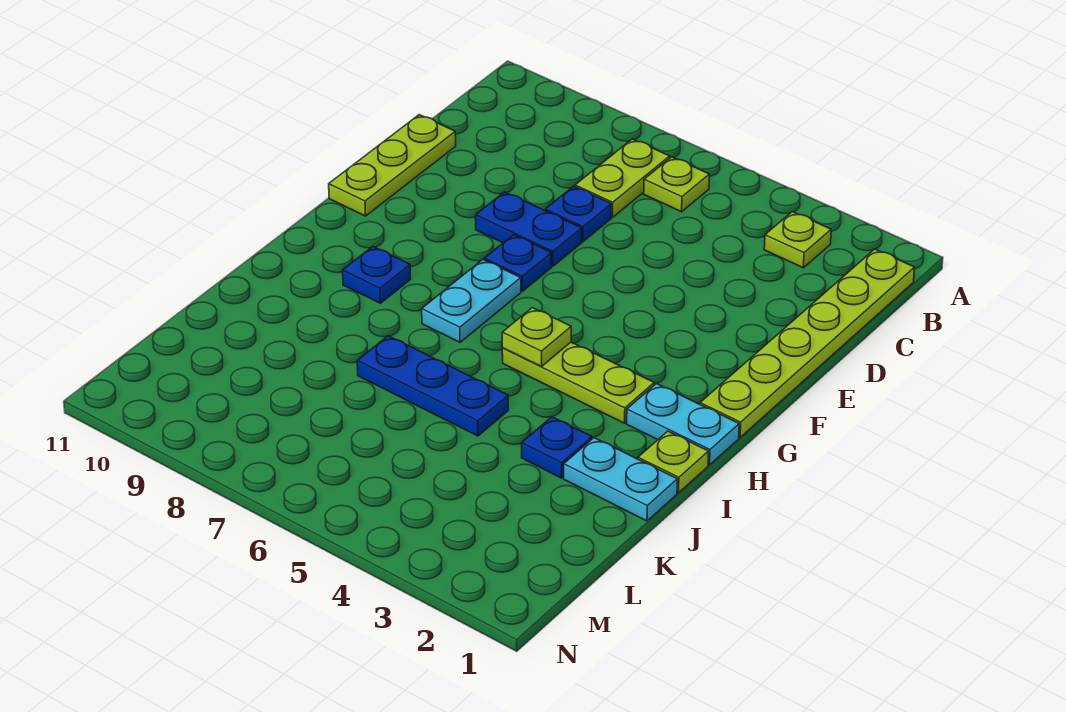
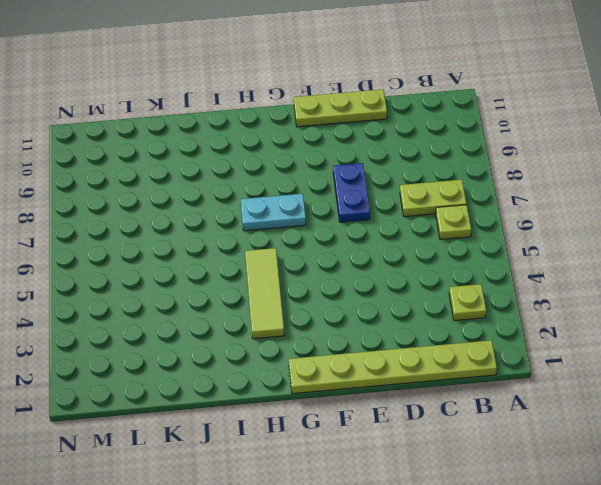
lime 1x3 tile [245,248,285,339] -> lime 1x3 plate [502,342,654,423]
none -> blue 1x1 plate [545,186,611,242]
none -> blue 1x1 plate [484,235,551,291]
none -> cyan 1x2 plate [627,384,739,465]

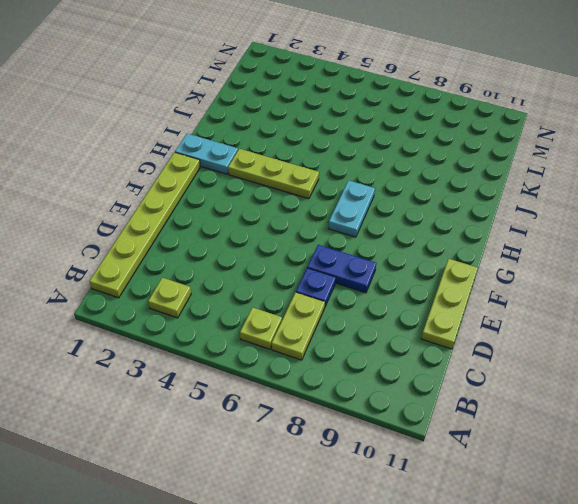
none -> blue 1x1 plate [484,235,551,291]
none -> blue 1x1 plate [343,246,411,303]
none -> lime 1x1 plate [638,431,709,493]

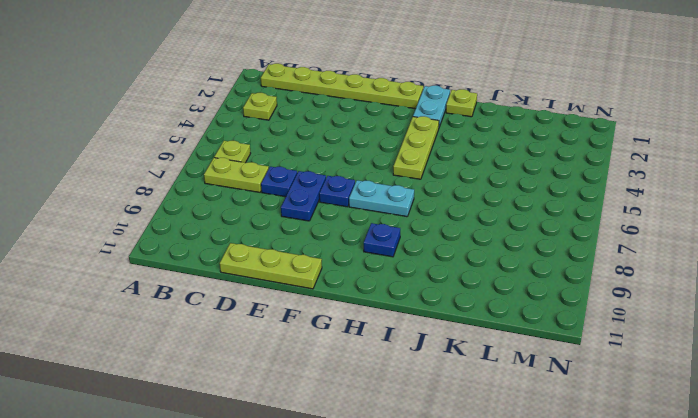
none -> cyan 1x2 plate [564,438,677,521]
none -> blue 1x1 plate [522,417,592,478]
none -> blue 1x3 plate [357,336,508,436]

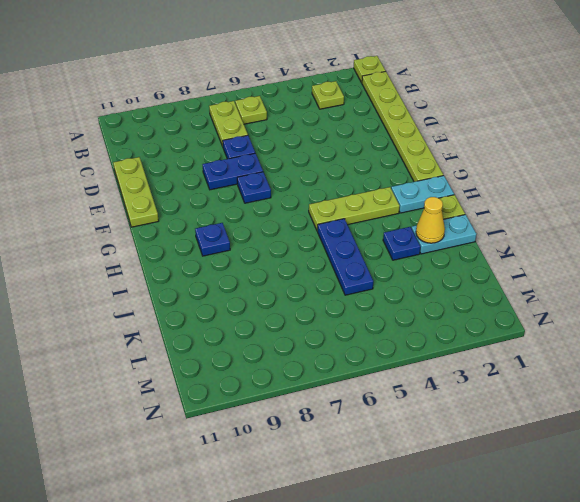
lime 1x1 plate [354,56,385,83] -> lime 1x1 plate moved to [502,308,571,367]
blue 1x3 plate [318,219,373,295] -> blue 1x3 plate turned to [357,336,508,436]
yellow 1x1 cone [416,197,445,243] -> none
none -> cyan 1x2 plate [422,260,521,342]

